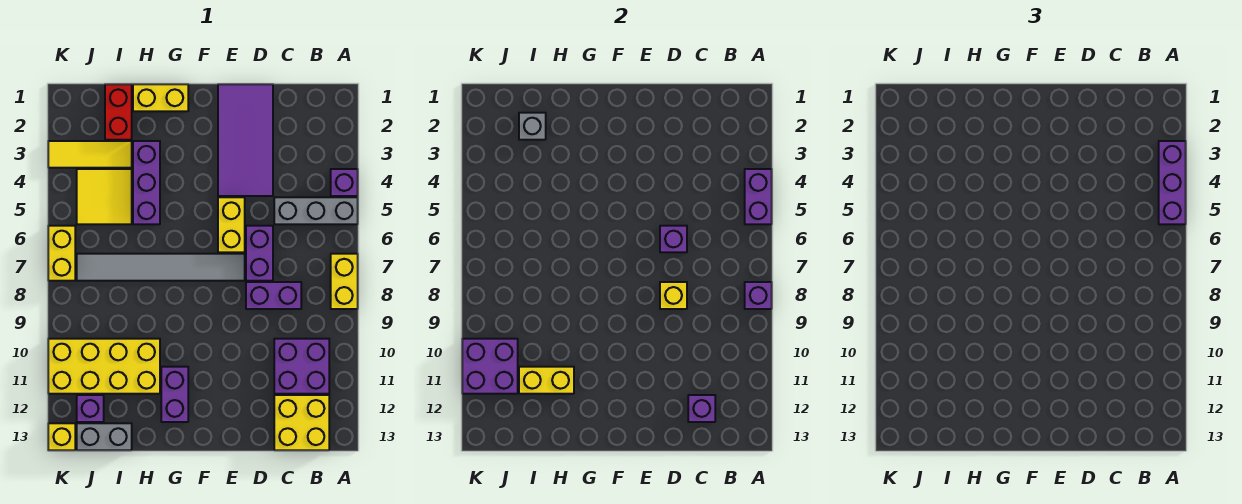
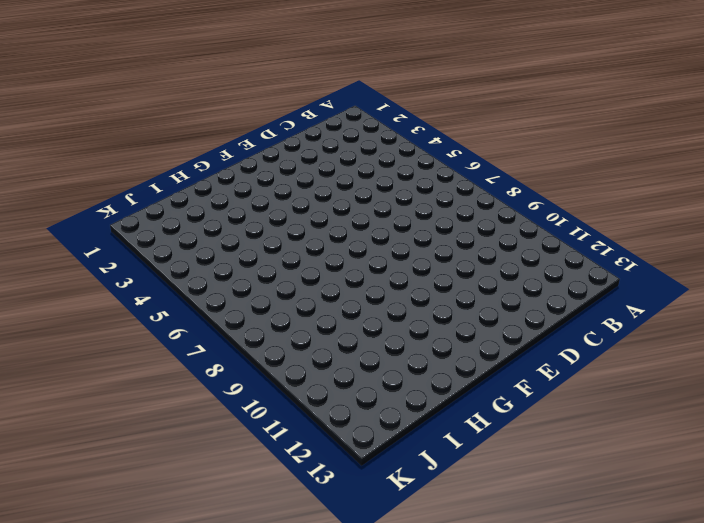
none -> purple 1x1 brick [331,169,358,196]
none -> grey 1x3 brick [274,197,358,224]
none -> yellow 1x2 brick [331,254,358,309]
none -> purple 2x2 brick [274,339,329,394]

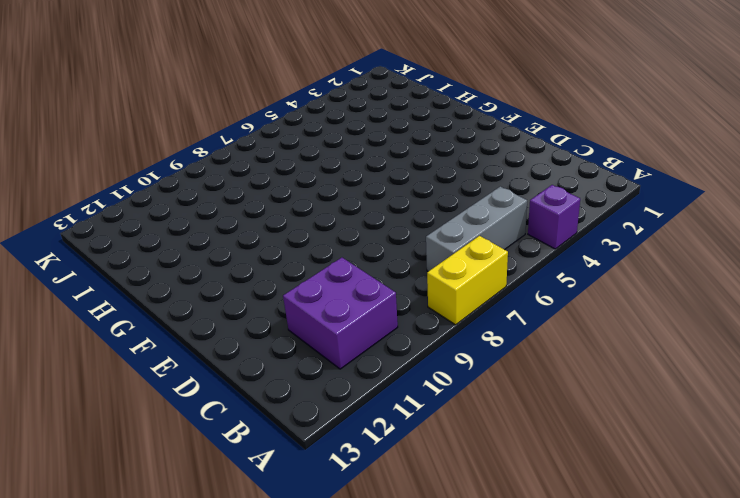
grey 1x3 brick [426,186,527,271] -> grey 1x3 brick turned to [274,197,358,224]
none -> yellow 2x2 brick [274,395,329,450]
none -> purple 1x2 brick [246,282,301,309]
none -> purple 2x4 tile [218,84,273,196]
none -> purple 1x2 brick [246,226,273,281]

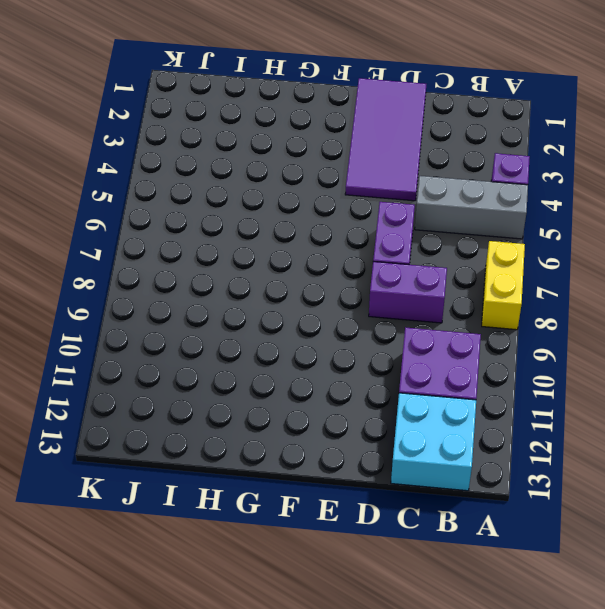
cyan 2x2 brick [391,393,476,491] -> yellow 2x2 brick [274,395,329,450]
none -> yellow 1x2 brick [218,197,245,252]
none -> grey 1x6 tile [77,254,245,281]
none -> yellow 1x2 brick [133,84,188,111]
none -> purple 1x2 brick [161,367,188,422]

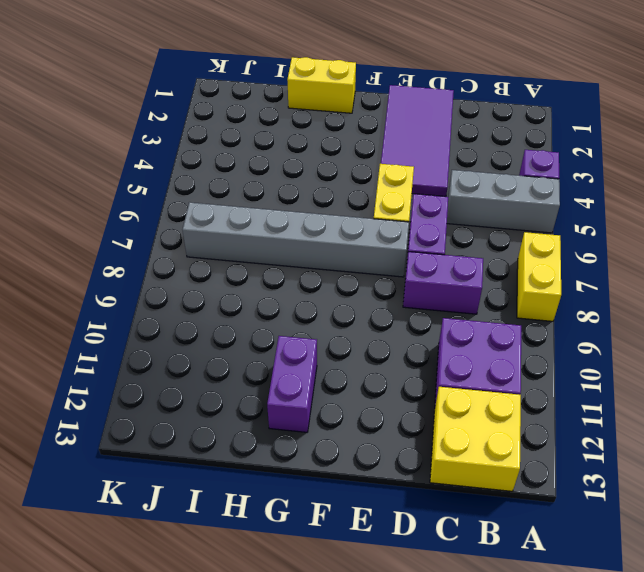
grey 1x6 brick [183,202,409,277] -> grey 1x6 tile [77,254,245,281]
none -> purple 1x3 brick [133,141,160,224]
none -> yellow 2x4 brick [48,339,160,394]
none -> red 1x2 brick [105,84,132,140]
none -> yellow 1x3 tile [48,141,132,168]

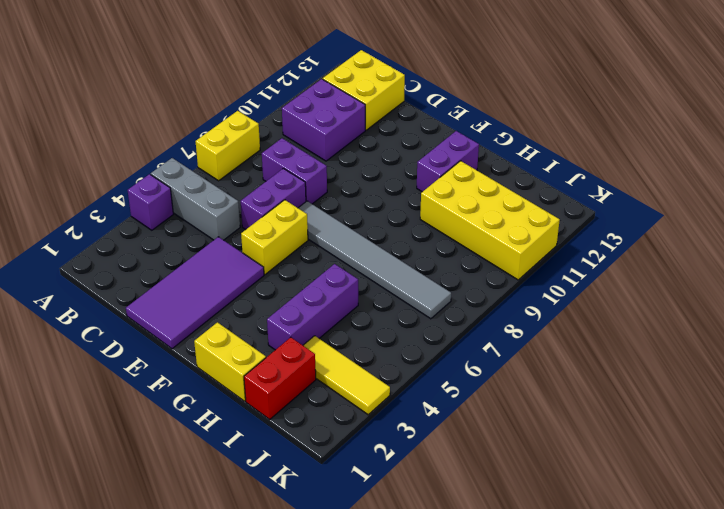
none -> yellow 2x2 tile [77,169,132,224]
none -> grey 1x2 brick [77,423,132,450]
none -> purple 1x1 brick [77,395,104,422]
none -> yellow 1x2 brick [48,226,75,281]

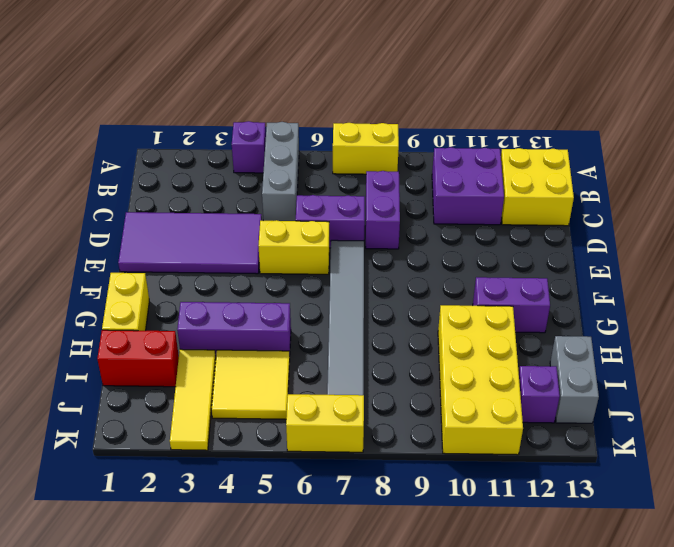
none -> yellow 1x1 brick [48,423,75,450]
none -> purple 1x2 brick [745,169,772,224]
none -> purple 1x1 brick [745,282,772,309]
none -> purple 1x1 brick [688,395,715,422]

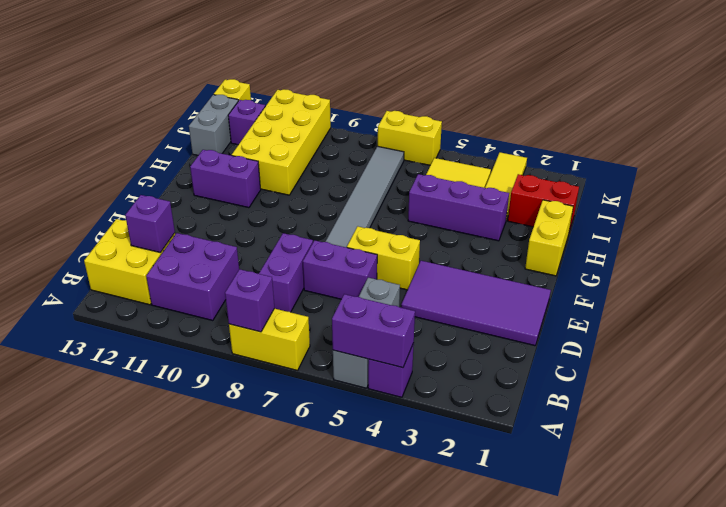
none -> purple 1x1 brick [660,226,687,252]
none -> yellow 1x1 brick [660,282,687,309]
none -> yellow 1x2 brick [519,367,574,394]
none -> grey 1x1 brick [519,113,546,140]

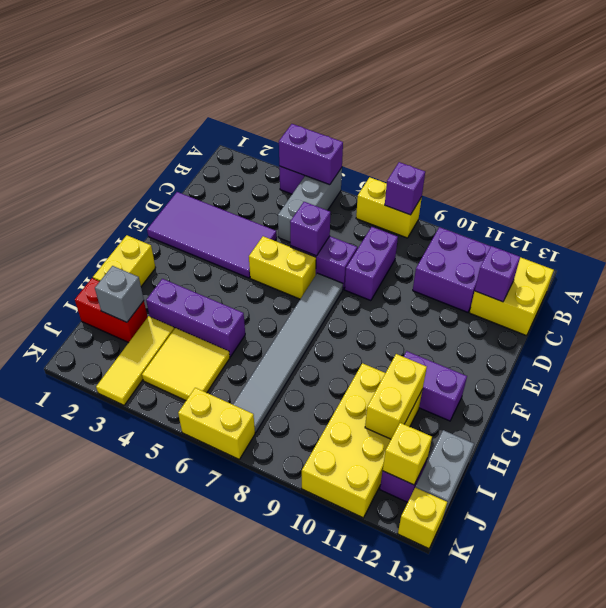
yellow 1x1 brick [383,423,432,485] -> yellow 1x1 brick moved to [660,282,687,309]
none -> purple 2x2 brick [462,339,518,394]
none -> purple 1x3 brick [1159,141,1186,224]

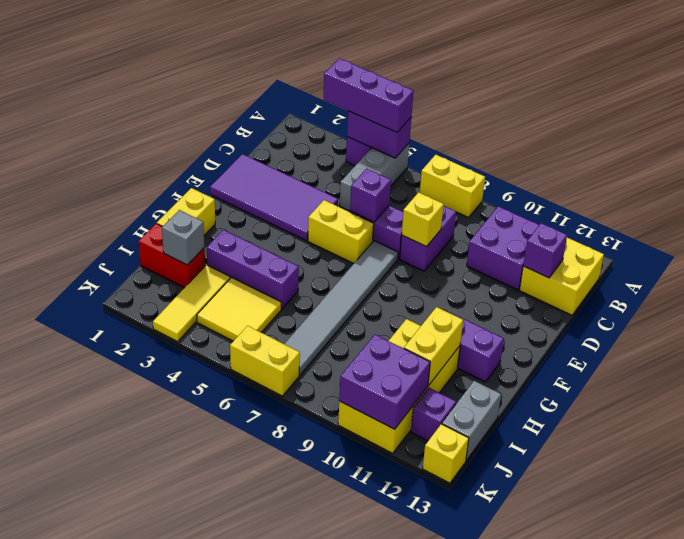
none -> purple 1x1 brick [745,282,772,309]

